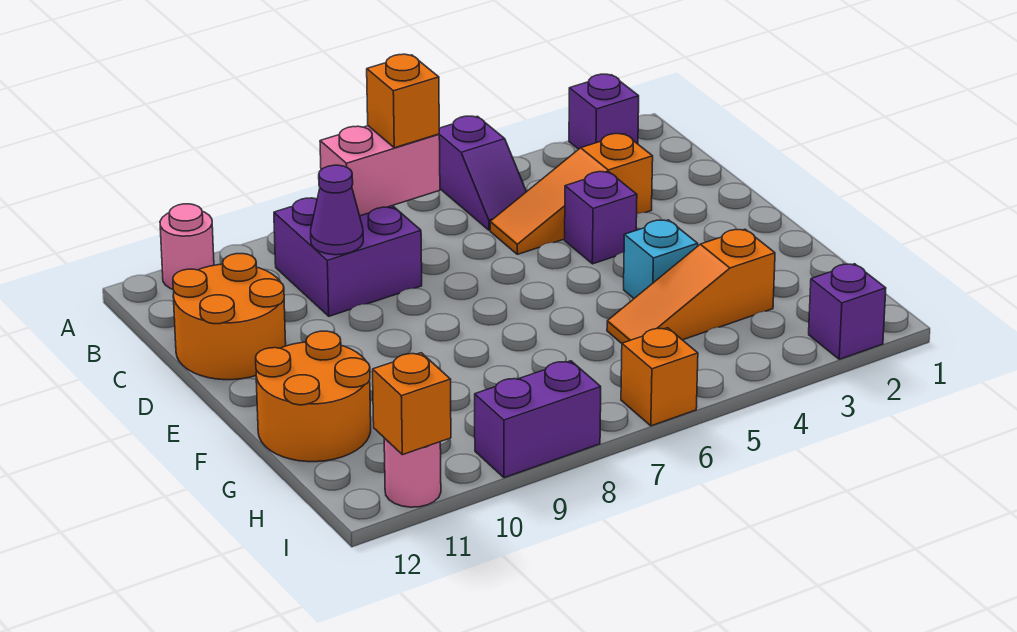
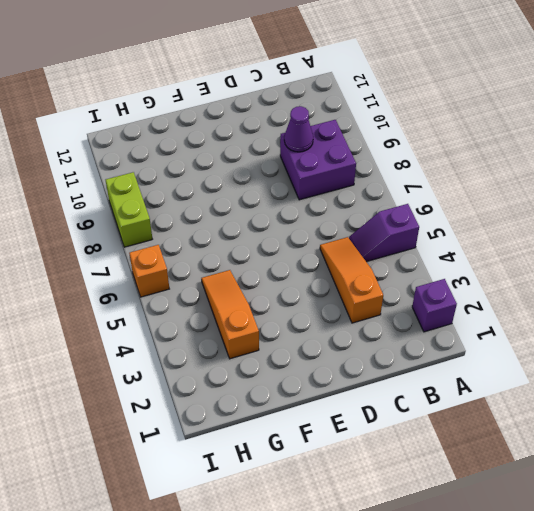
lime 1x2 brick [106,172,152,247] -> purple 1x2 brick [475,361,601,478]
none -> pink 1x1 round brick [160,204,214,289]
none -> orange 2x2 round brick [173,254,286,380]
none -> purple 1x1 brick [565,172,637,264]

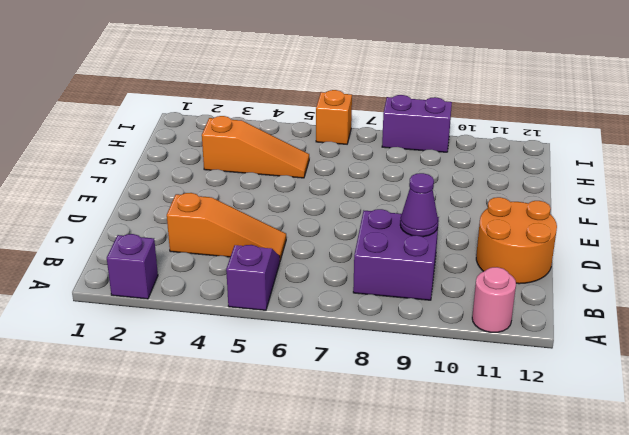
none -> purple 1x1 brick [565,172,637,264]
none -> cyan 1x1 brick [624,220,698,298]
none -> orange 2x2 round brick [256,331,371,462]

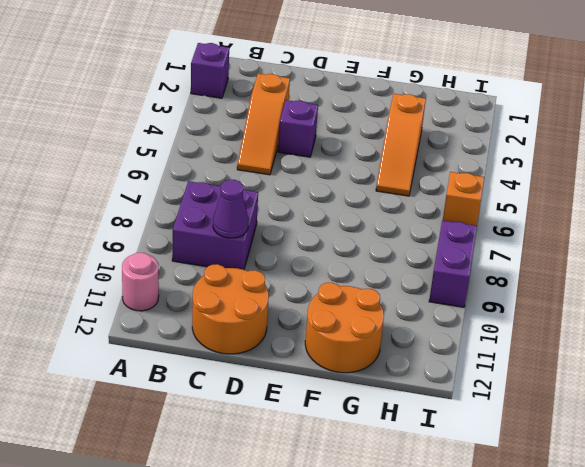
none -> purple 1x2 slope [439,116,527,230]
none -> cyan 1x1 brick [624,220,698,298]
none -> purple 1x1 brick [809,264,886,359]

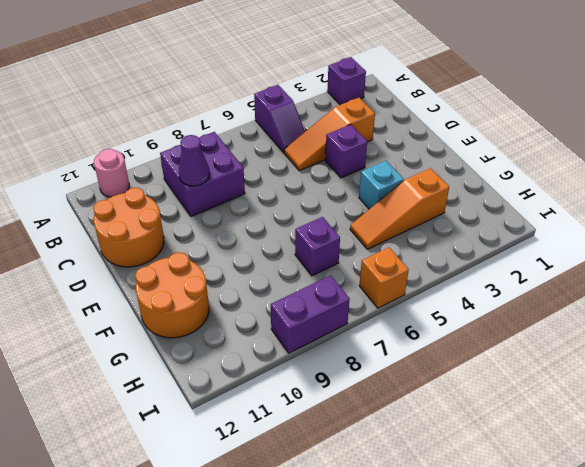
purple 1x1 brick [295,217,340,276] -> purple 1x1 brick moved to [809,264,886,359]
none -> pink 1x1 round brick [384,438,441,507]
none -> pink 1x2 brick [320,126,440,216]
none -> orange 1x1 brick [373,353,451,455]

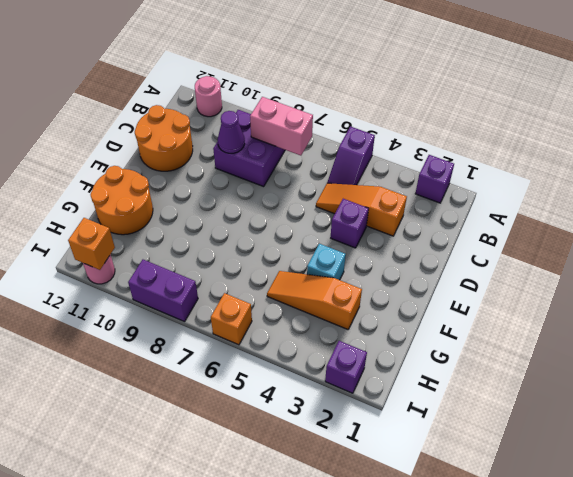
none -> orange 1x1 brick [367,54,439,148]

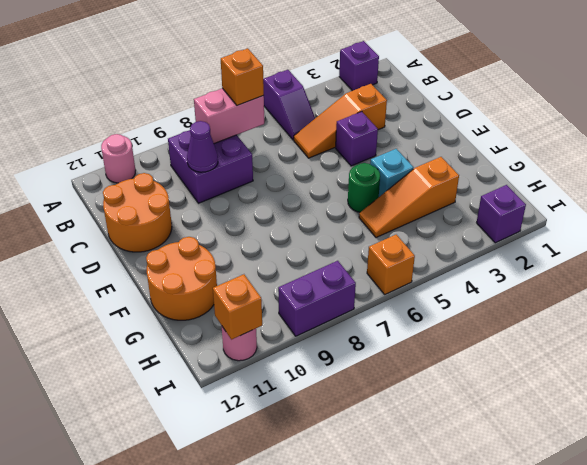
green 1x1 round brick [348,163,380,212] -> none

